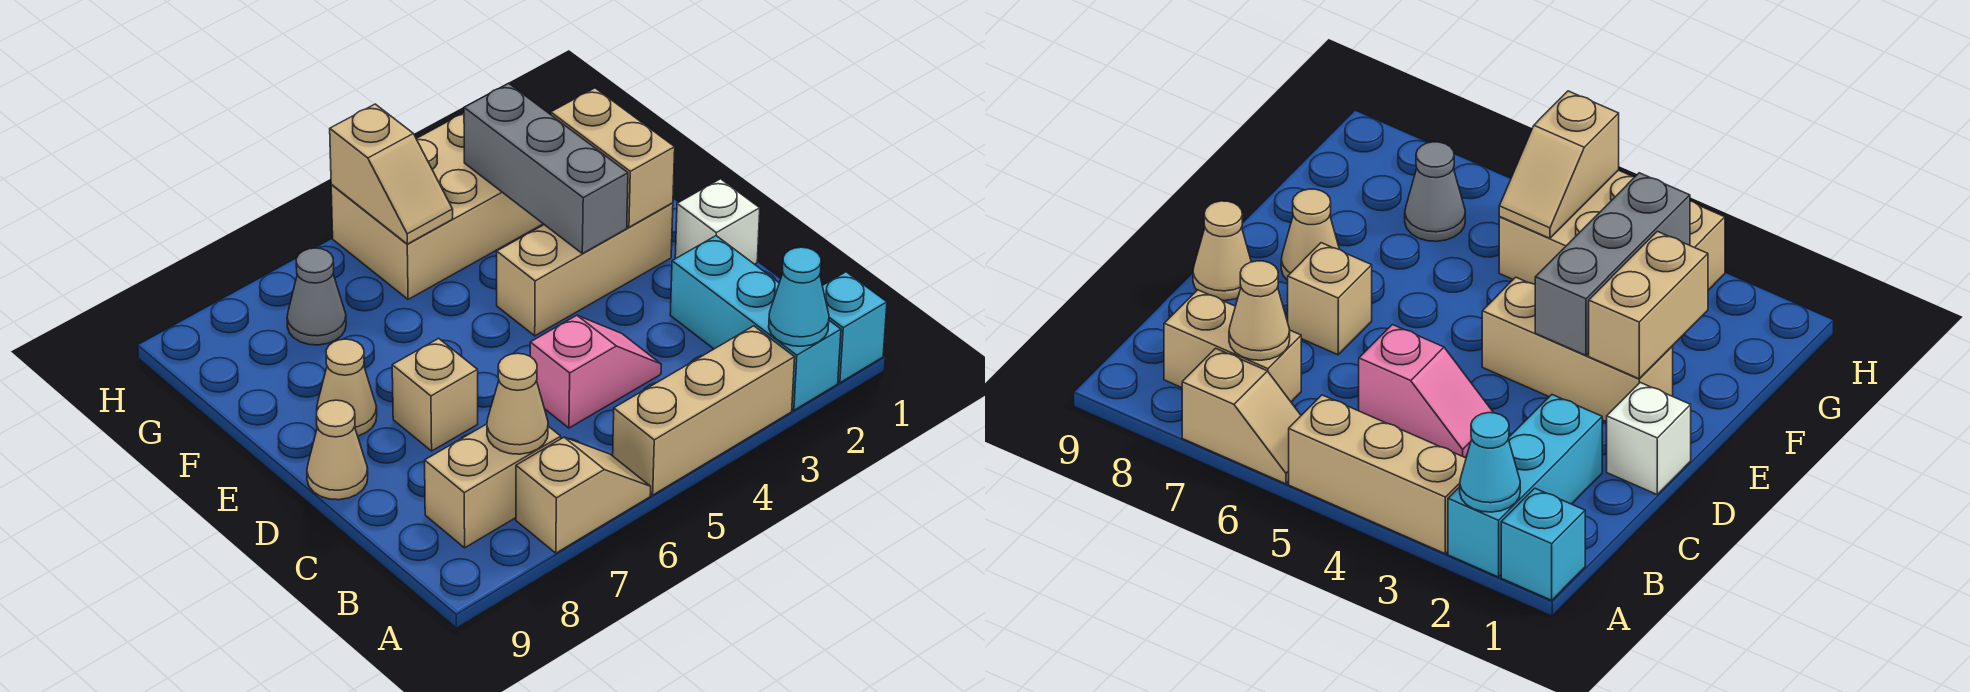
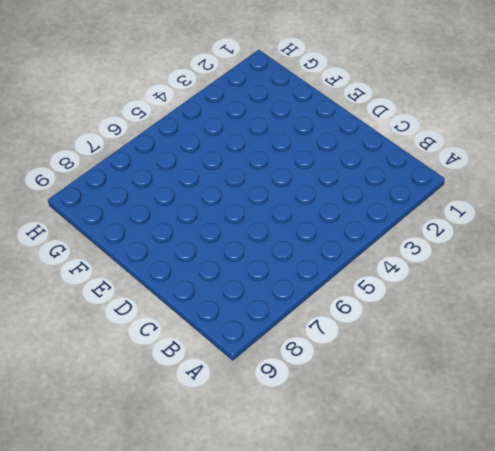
none -> cyan 1x1 brick [823,272,887,383]
none -> cyan 1x3 brick [670,236,841,410]
none -> tan 1x3 brick [613,326,795,495]

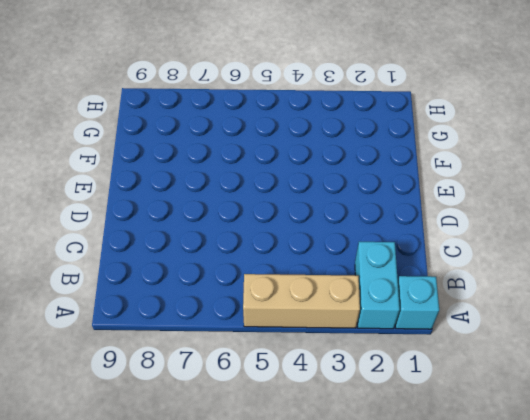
cyan 1x2 brick [355,242,400,329] -> cyan 1x3 brick [670,236,841,410]
none -> tan 1x2 slope [516,437,651,553]
none -> tan 1x2 brick [425,424,561,548]
none -> pink 1x2 slope [530,316,661,428]

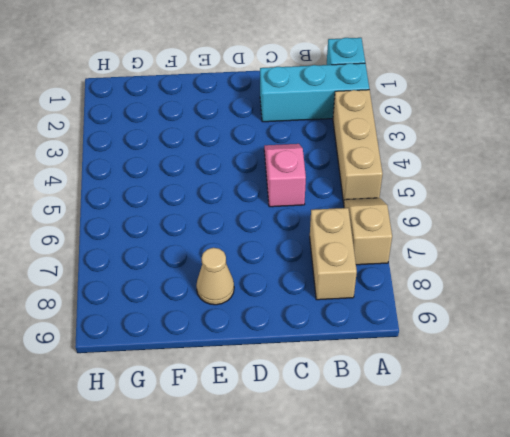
none -> white 1x1 brick [675,179,760,264]
none -> tan 1x1 brick [392,338,478,451]
none -> tan 1x1 cone [307,400,368,500]

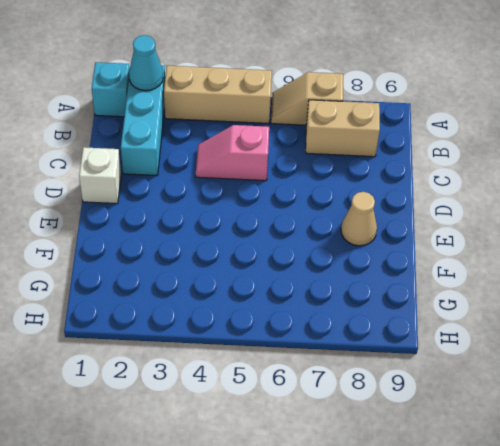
none -> tan 1x1 brick [392,338,478,451]
none -> tan 1x1 cone [307,400,368,500]
none -> tan 1x3 brick [497,203,673,336]

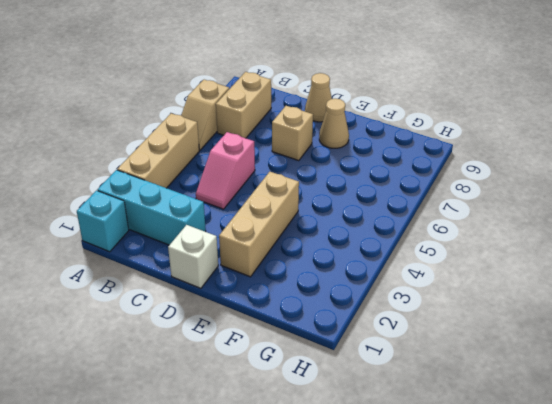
none -> tan 2x3 brick [331,113,543,299]
none -> grey 1x1 cone [287,248,346,345]
none -> cyan 1x1 cone [769,247,829,346]

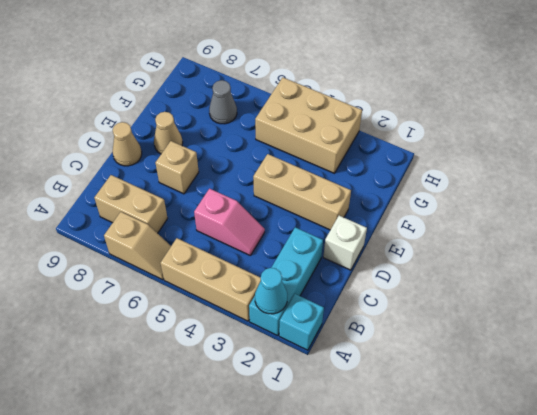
none -> tan 1x1 cone [487,353,548,454]
none -> tan 1x2 brick [551,88,675,227]
none -> grey 1x3 brick [464,83,628,254]

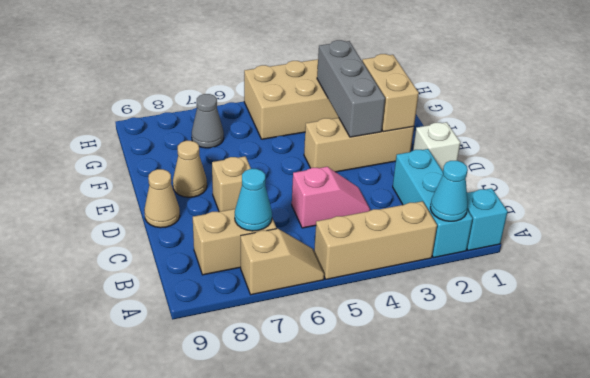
cyan 1x1 cone [235,169,272,231] -> tan 1x1 cone [487,353,548,454]
none -> tan 1x2 slope [330,104,453,244]

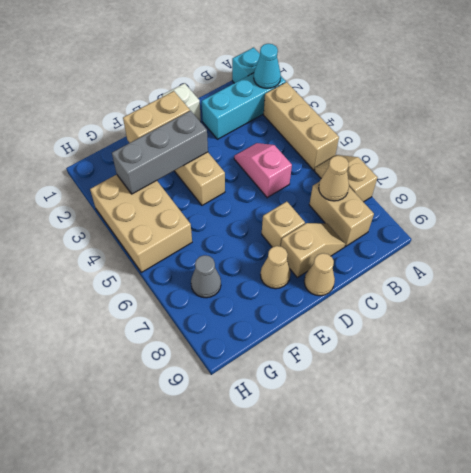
tan 1x2 slope [281,223,345,277] -> tan 1x2 slope moved to [330,104,453,244]

